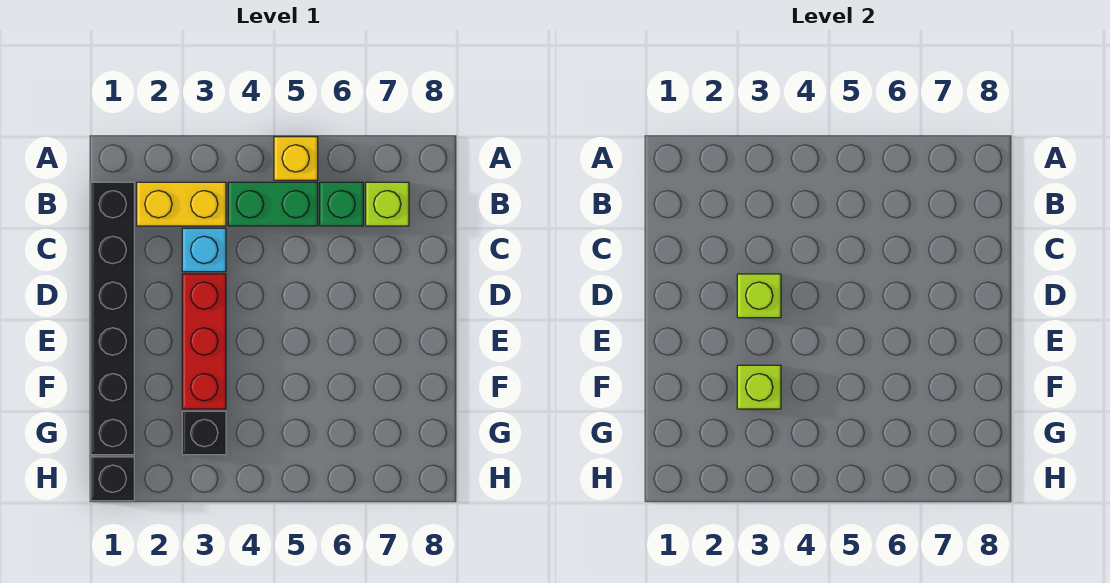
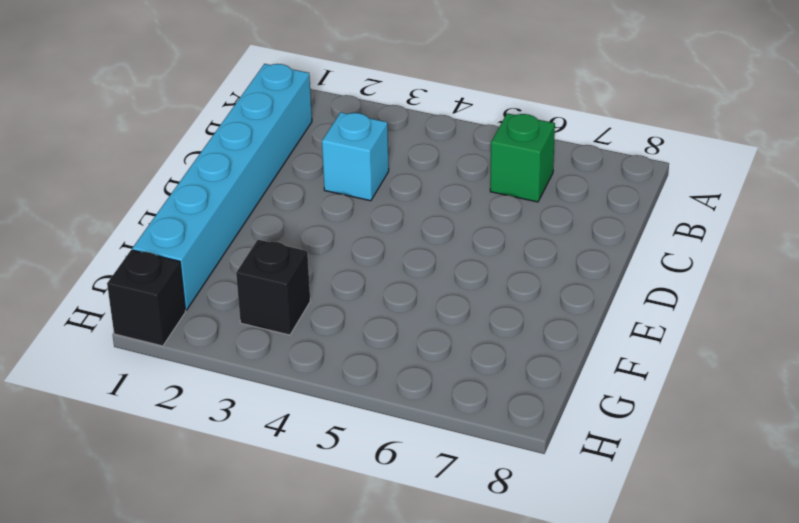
cyan 1x6 brick [132,64,312,310] -> black 1x6 brick [91,182,134,455]
none -> yellow 1x1 brick [274,137,318,180]
none -> yellow 1x2 brick [137,182,226,226]
none -> green 1x2 brick [228,182,318,226]

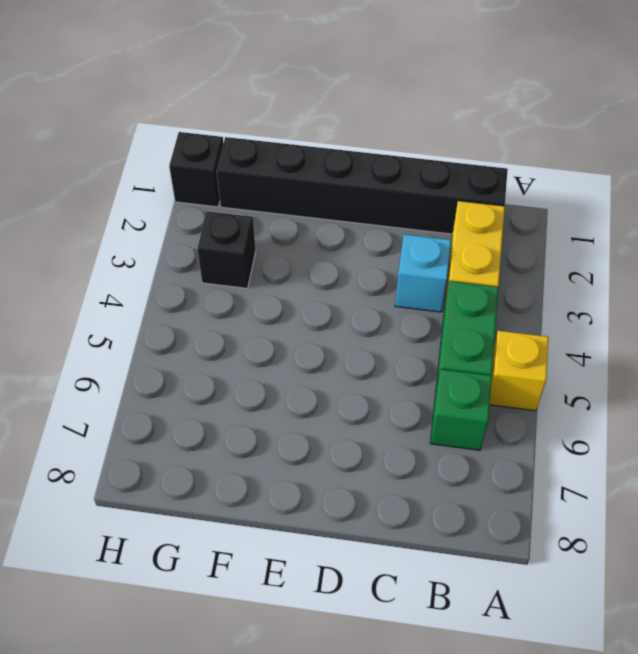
none -> lime 1x1 brick [366,182,409,226]
none -> red 1x3 brick [182,274,226,409]
none -> lime 1x1 brick [737,274,781,318]

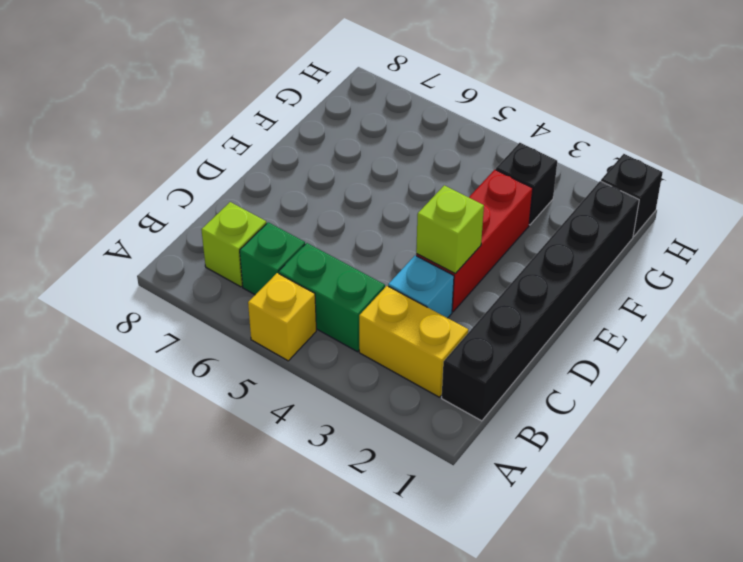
none -> lime 1x1 brick [737,365,781,409]

